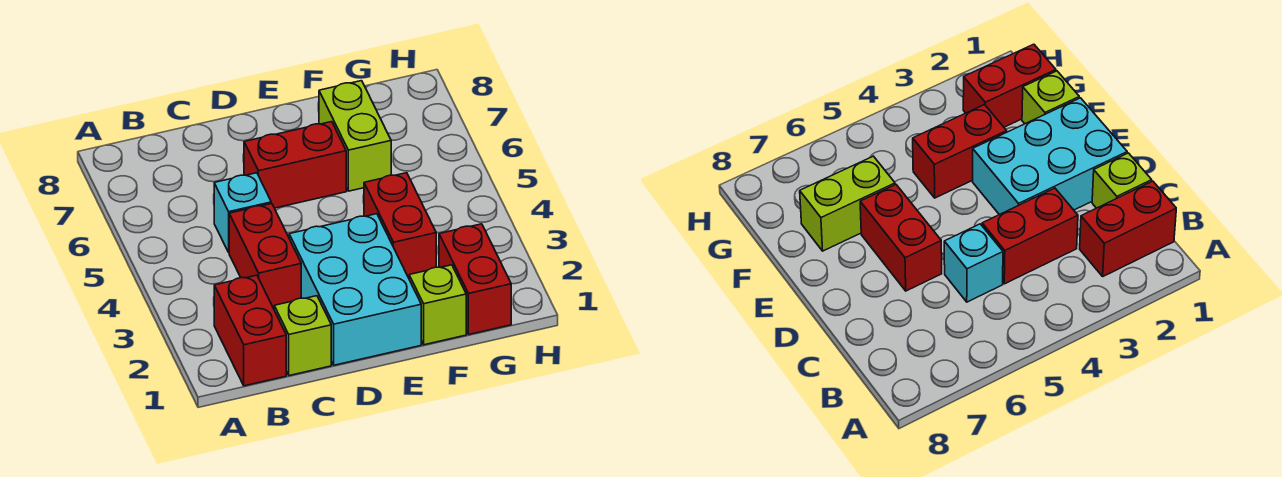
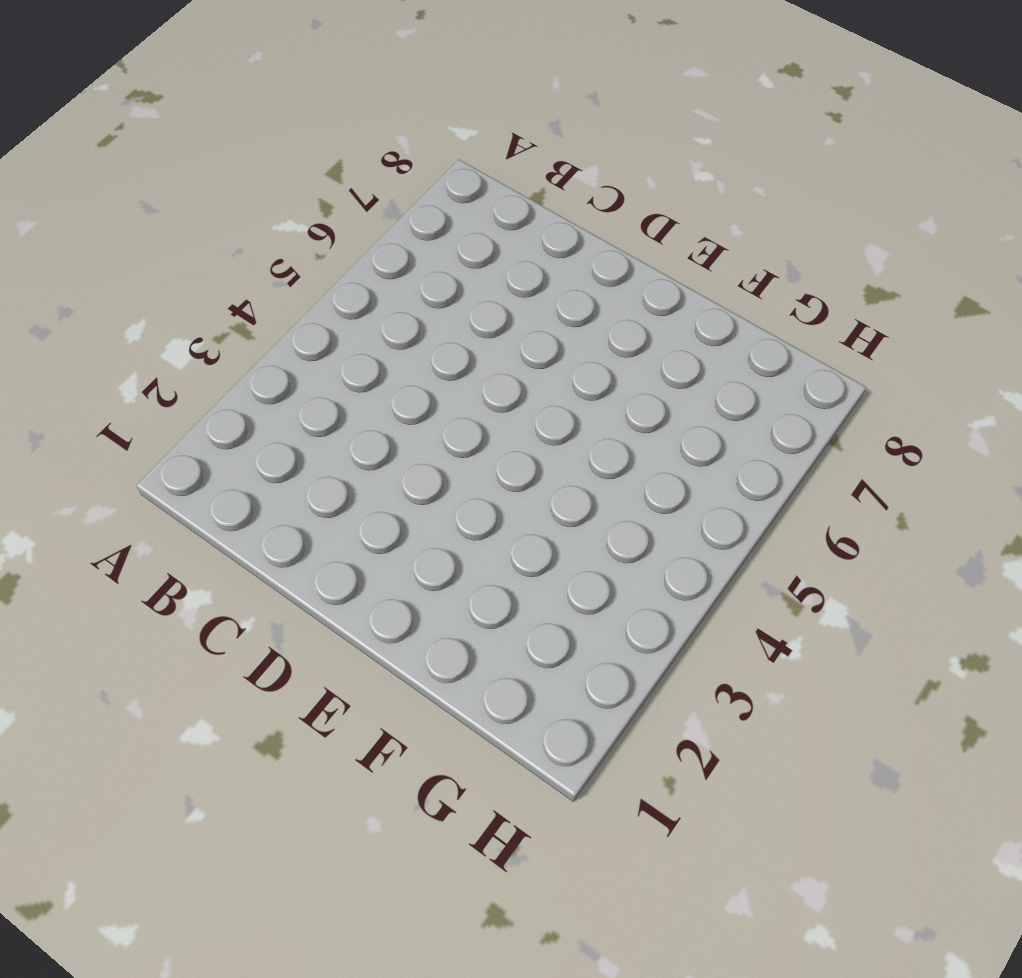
none -> red 1x2 brick [214,275,286,386]
none -> lime 1x1 brick [274,296,331,376]

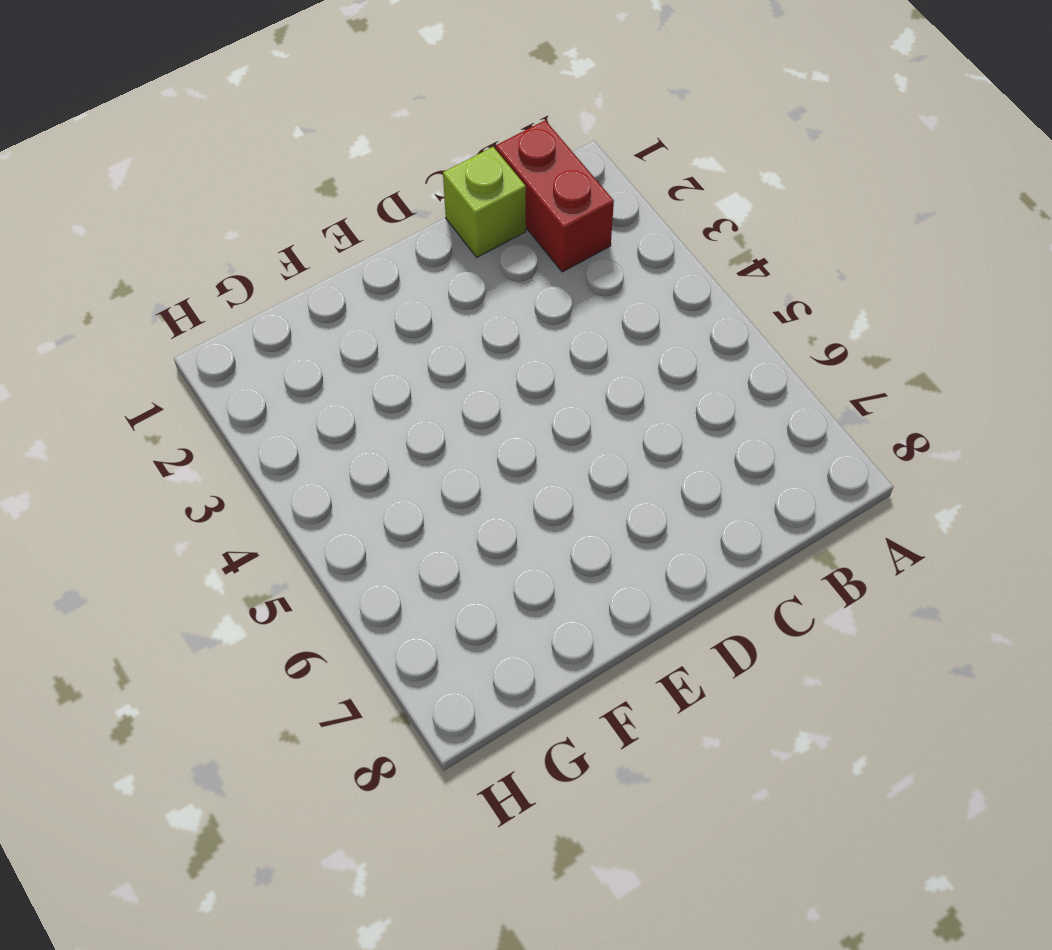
none -> red 1x2 brick [229,204,301,309]
none -> cyan 1x1 brick [214,173,271,252]

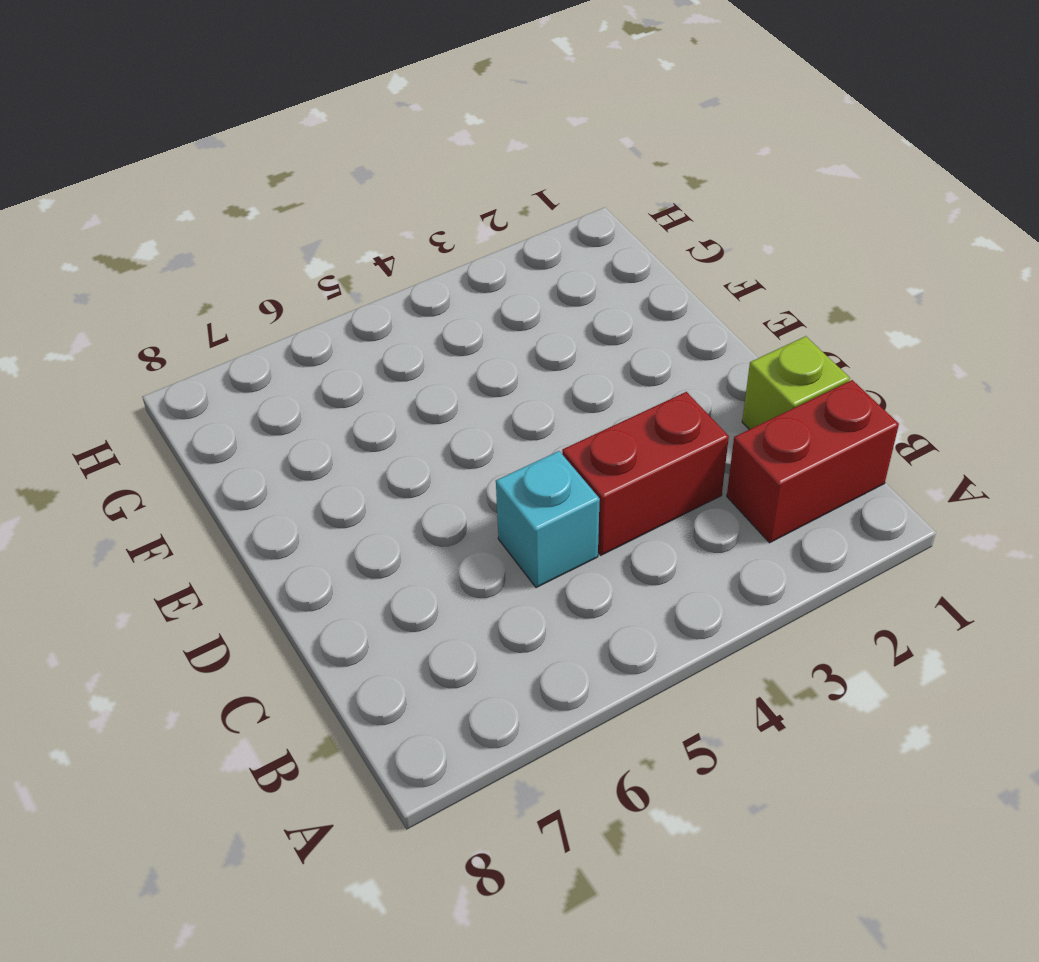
none -> cyan 2x3 brick [289,214,421,365]
none -> red 1x2 brick [244,122,346,208]

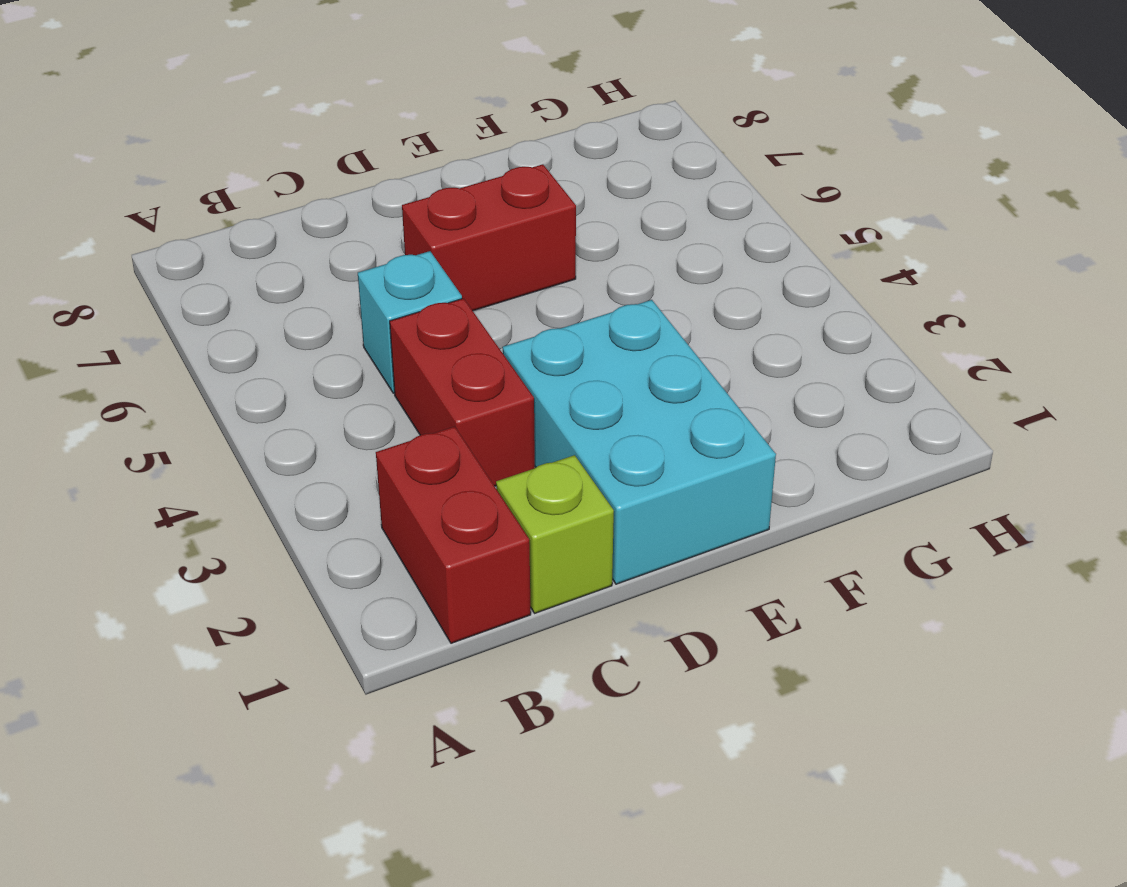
none -> lime 1x1 brick [409,265,466,345]
none -> red 1x2 brick [364,173,436,278]

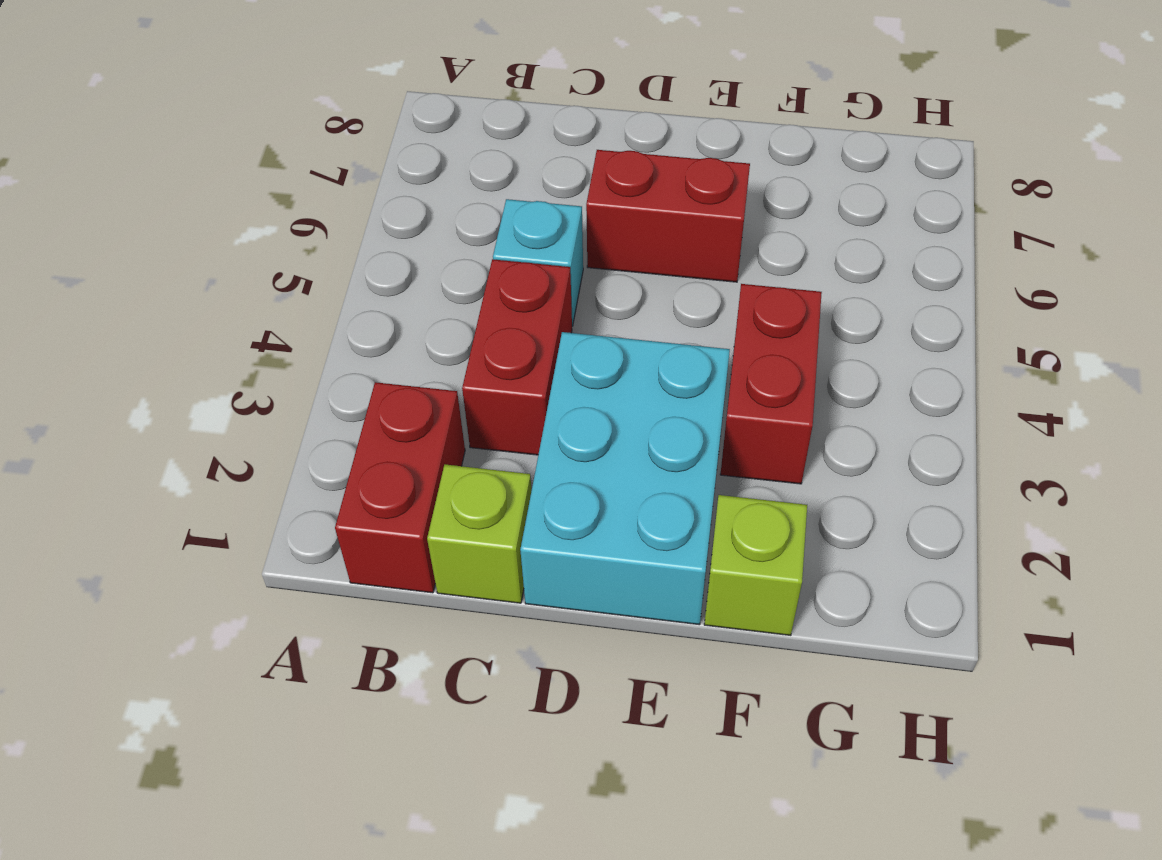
none -> lime 1x2 brick [319,81,391,191]
none -> red 1x2 brick [439,224,511,334]

